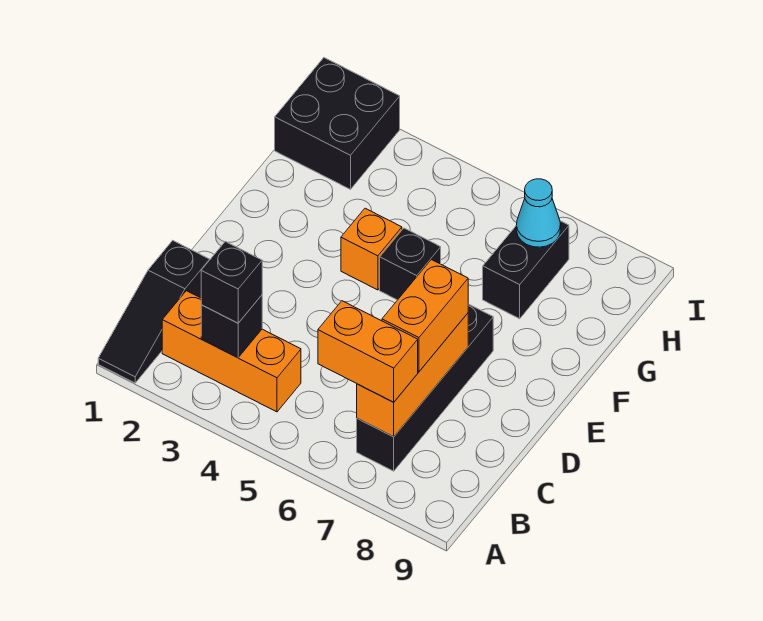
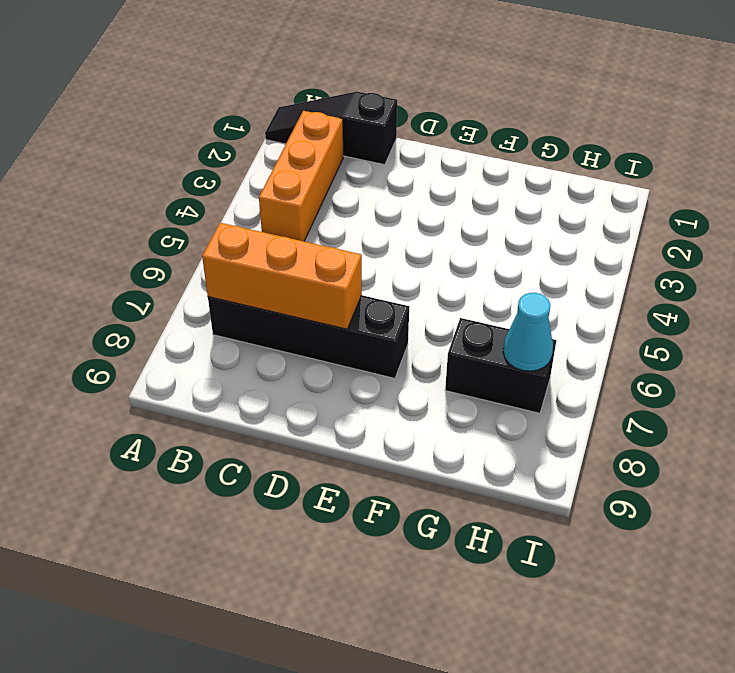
none -> orange 1x1 brick [341,208,402,290]
none -> black 1x1 brick [380,228,441,300]
none -> black 2x2 brick [275,58,400,189]

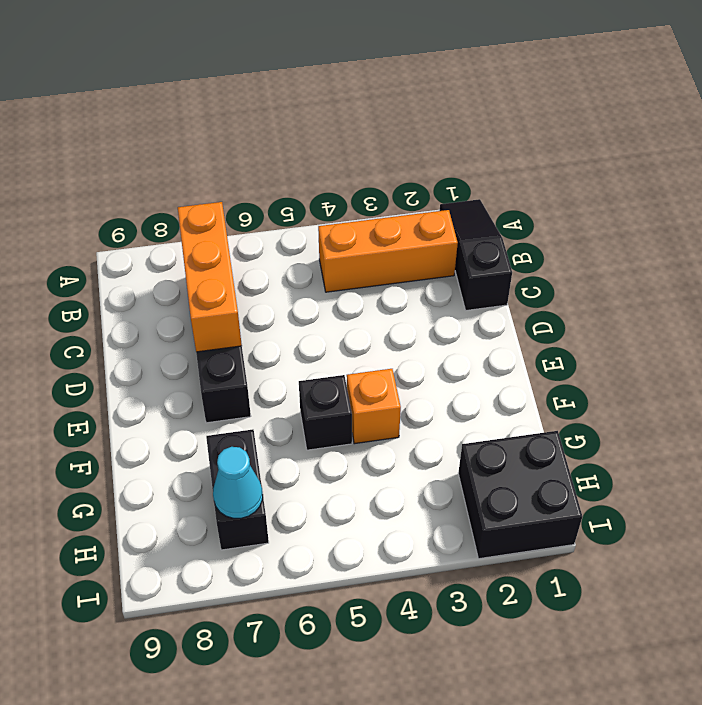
none -> black 1x1 brick [201,295,262,358]
none -> black 1x1 brick [201,241,262,323]
none -> orange 1x2 brick [318,301,418,402]

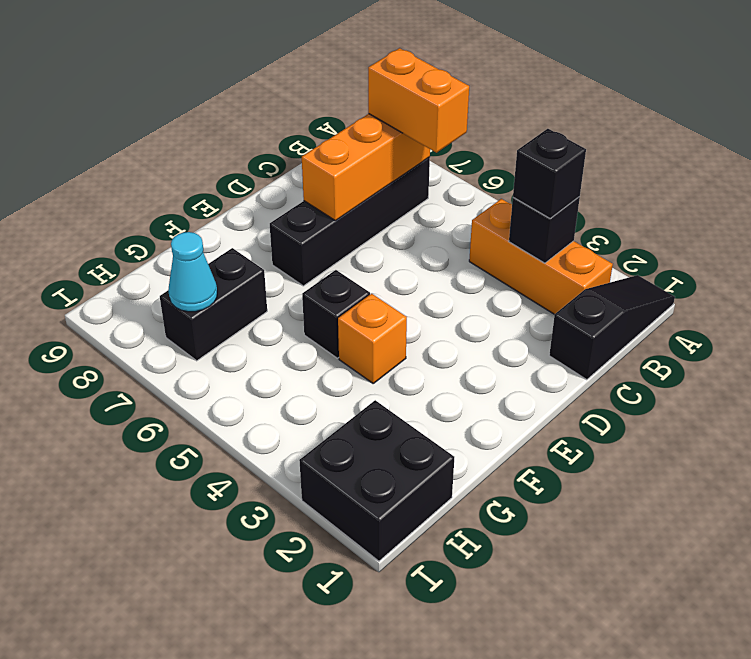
none -> orange 1x2 brick [382,260,468,372]

